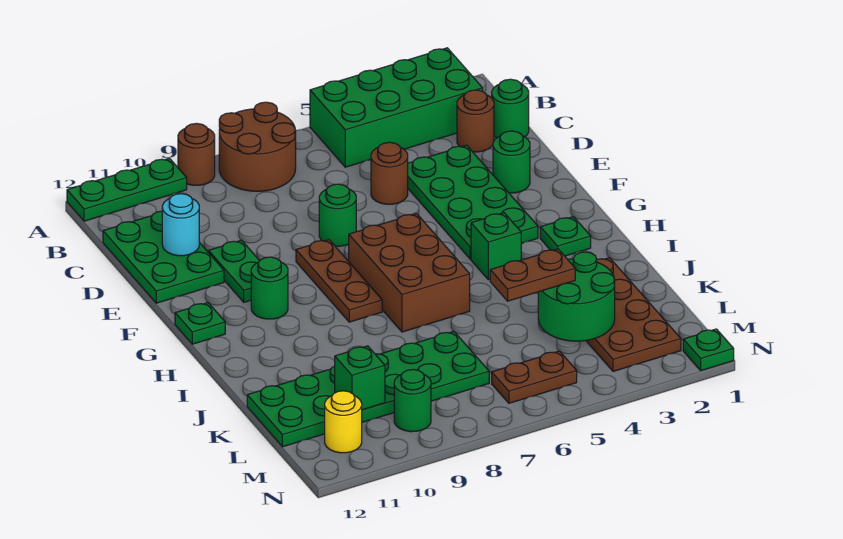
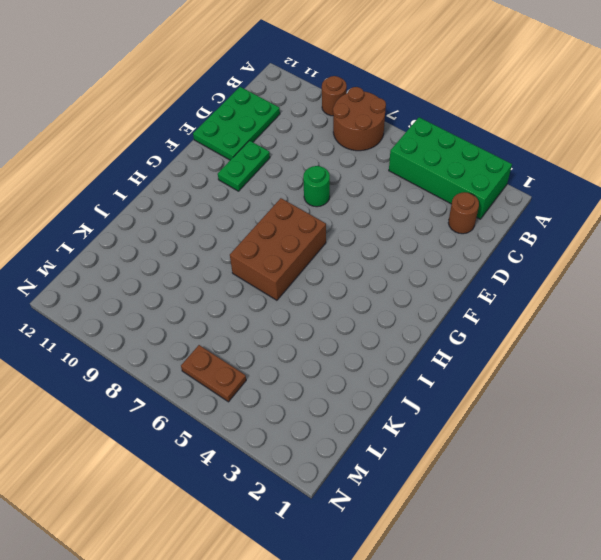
none -> green 1x3 plate [67,158,187,221]
none -> green 1x1 round brick [492,79,529,138]
none -> green 2x4 plate [408,145,538,259]

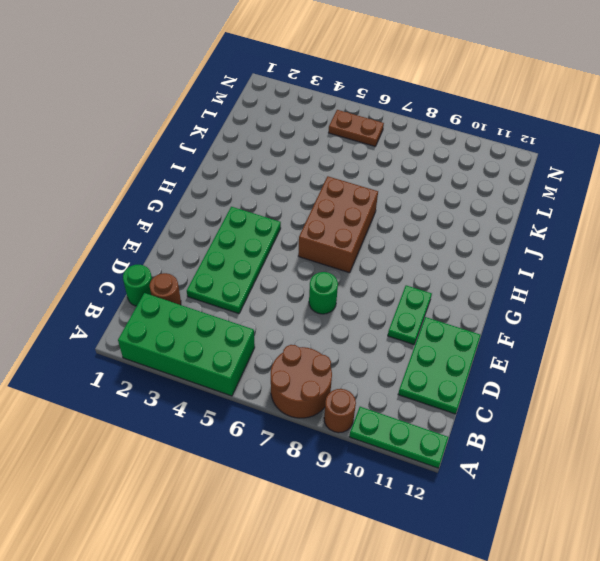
none -> brown 1x1 round brick [371,142,408,204]
none -> green 1x1 round brick [493,131,530,193]
none -> brown 1x3 plate [296,240,382,322]

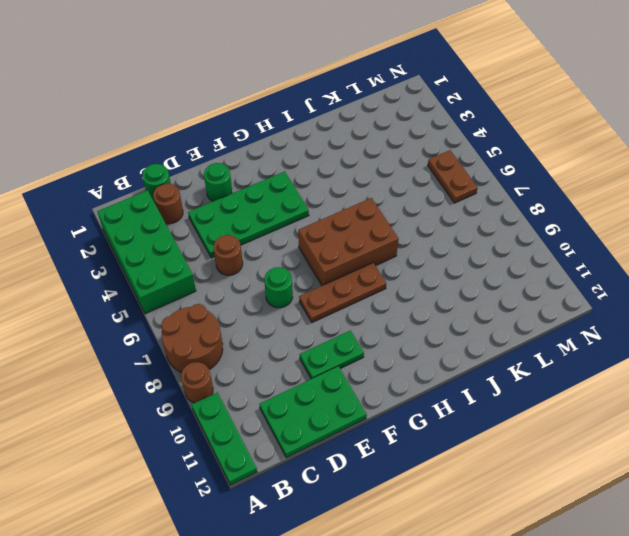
none -> green 1x1 round brick [251,257,288,319]
none -> green 1x1 plate [175,303,225,344]
none -> green 1x1 plate [540,217,591,256]

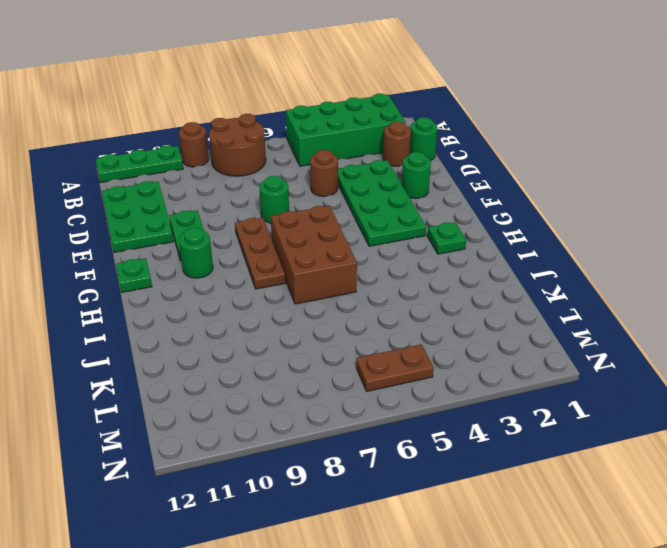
none -> green 1x1 brick [471,213,521,280]
none -> brown 2x4 plate [586,258,681,371]
none -> green 2x6 plate [247,331,489,447]

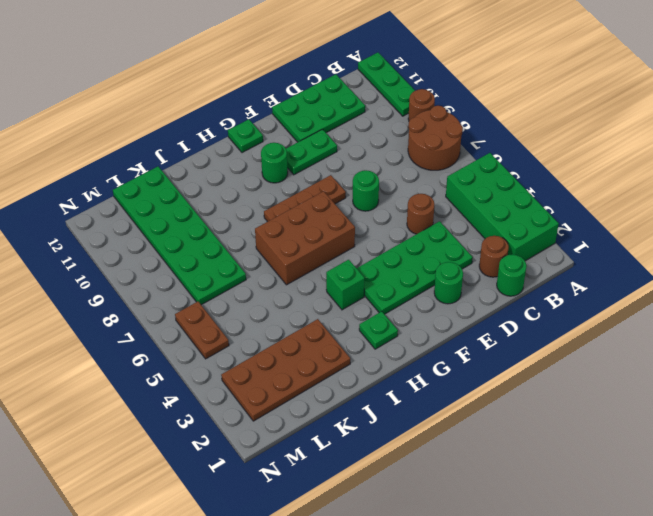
none -> green 1x1 round brick [394,370,431,432]
none -> yellow 1x1 round brick [325,391,362,453]
none -> green 1x1 plate [683,329,734,371]

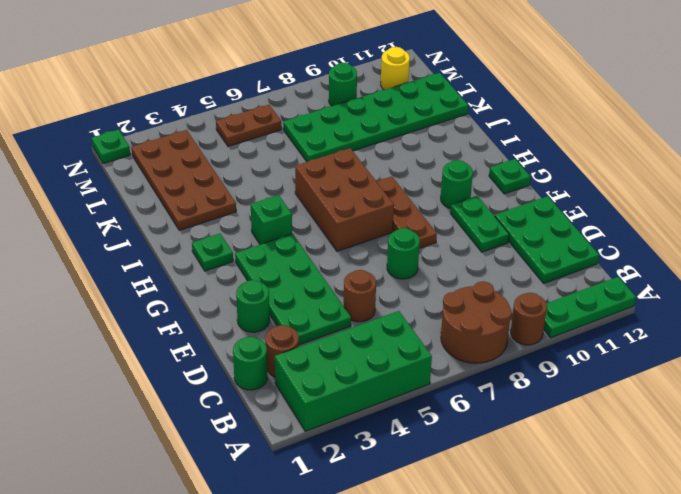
none -> cyan 1x1 round brick [162,194,199,256]
none -> green 2x2 round brick [538,252,615,341]
none -> green 1x1 brick [335,346,385,410]

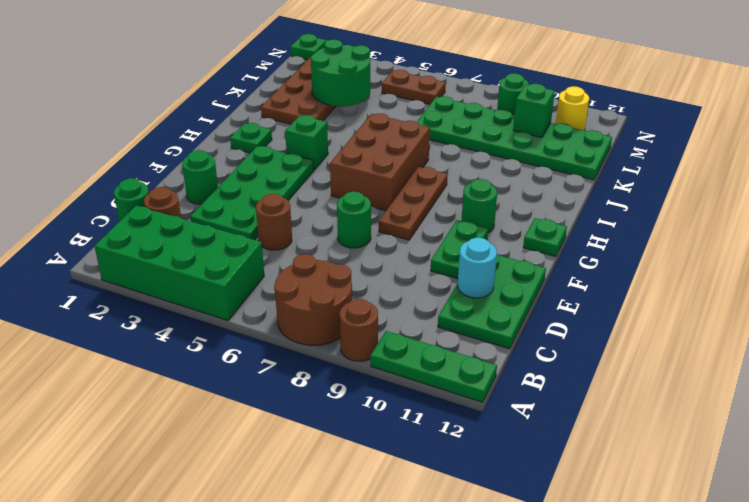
none -> brown 1x2 plate [490,249,575,301]

